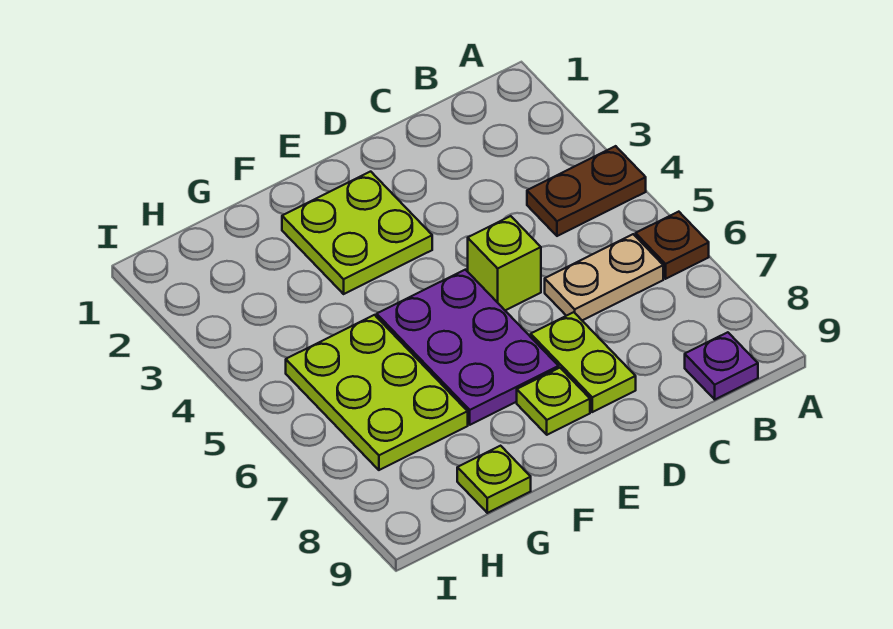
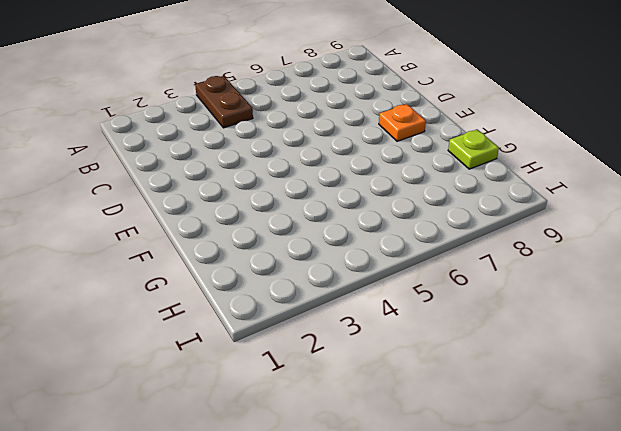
orange 1x1 plate [379,104,426,141] -> lime 1x1 plate [517,368,590,435]
none -> brown 1x1 plate [636,212,709,279]
none -> tan 1x2 plate [545,234,663,320]

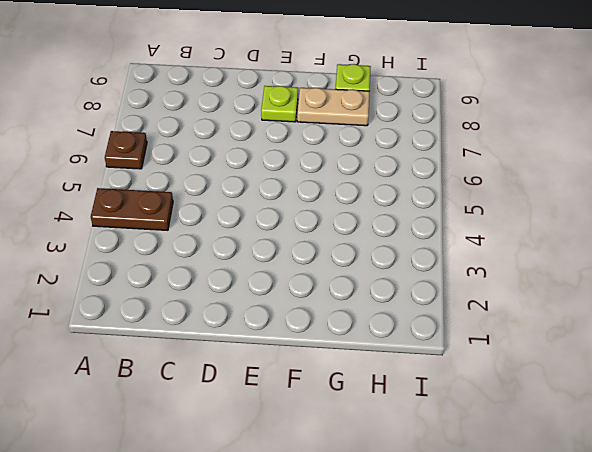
tan 1x2 plate [297,88,370,126] -> tan 1x2 plate moved to [545,234,663,320]
none -> purple 1x1 plate [685,332,758,399]
none -> lime 1x1 brick [468,216,541,310]

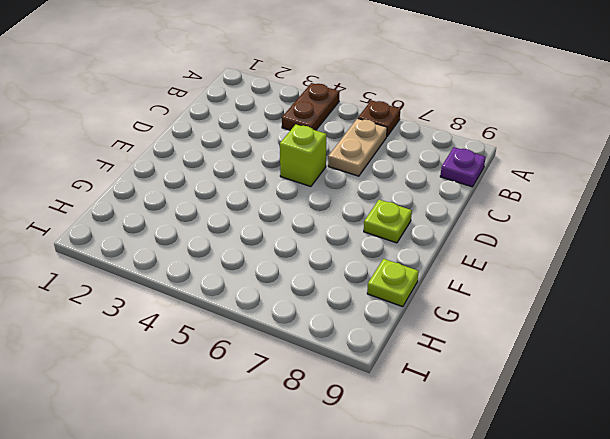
none -> lime 1x2 plate [531,312,636,412]
none -> lime 2x2 plate [282,172,432,294]

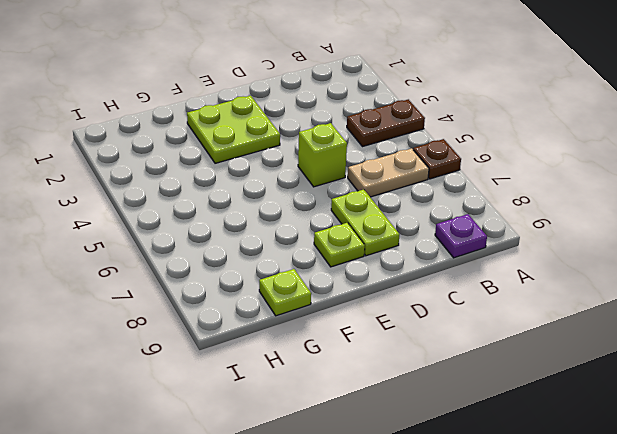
none -> purple 2x3 plate [377,270,559,425]
none -> lime 2x3 plate [286,315,468,470]

